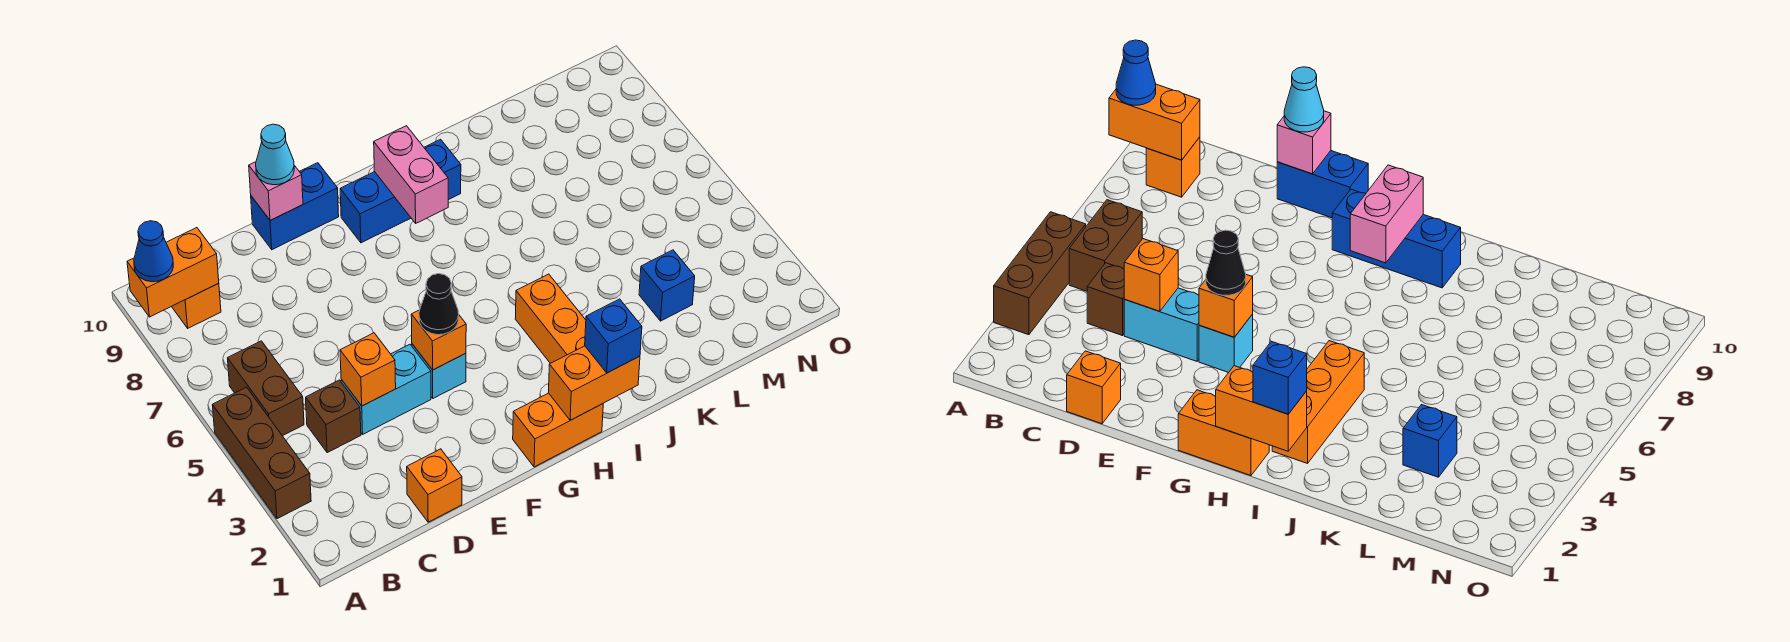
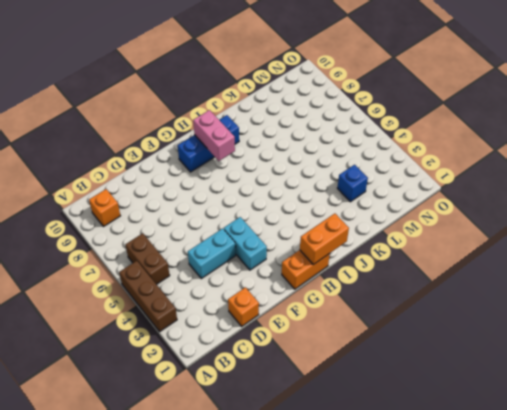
cyan 1x2 brick [224,217,267,270] -> cyan 1x1 brick [412,344,466,398]
none -> brown 1x1 brick [306,380,361,453]
none -> blue 1x2 brick [251,163,339,250]
none -> orange 1x3 brick [515,274,586,363]

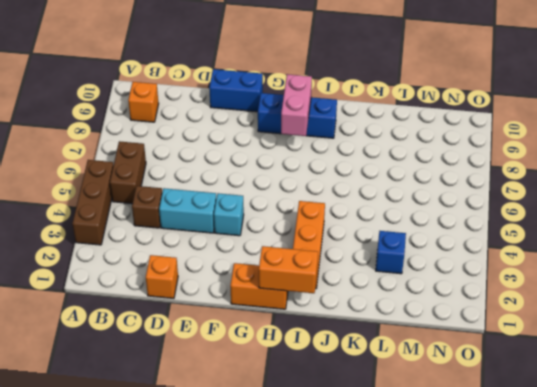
none -> orange 1x2 brick [127,228,219,317]
none -> orange 1x1 brick [340,333,396,406]
none -> pink 1x1 brick [249,162,303,220]

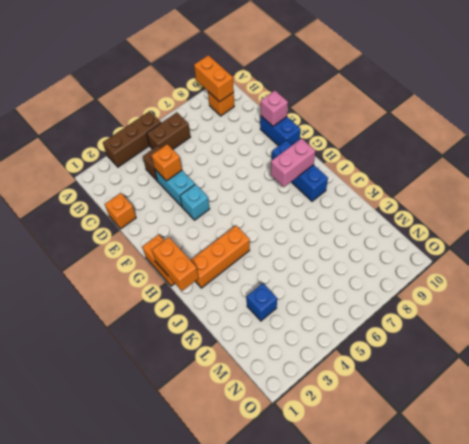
none -> orange 1x1 brick [411,310,466,370]
none -> blue 1x1 cone [134,221,173,282]
none -> cyan 1x1 cone [256,124,294,185]

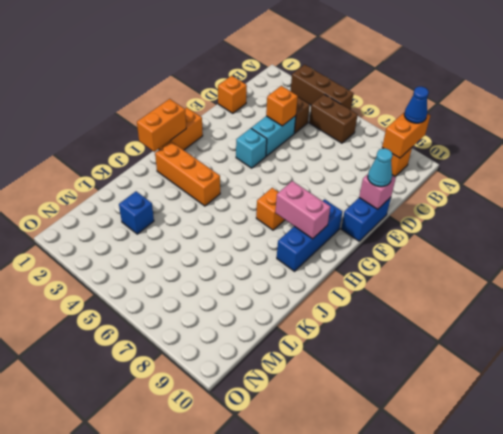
orange 1x1 brick [256,188,285,230] -> orange 1x1 brick moved to [411,310,466,370]
none -> black 1x1 cone [419,274,459,335]
none -> blue 1x1 brick [585,299,642,373]

